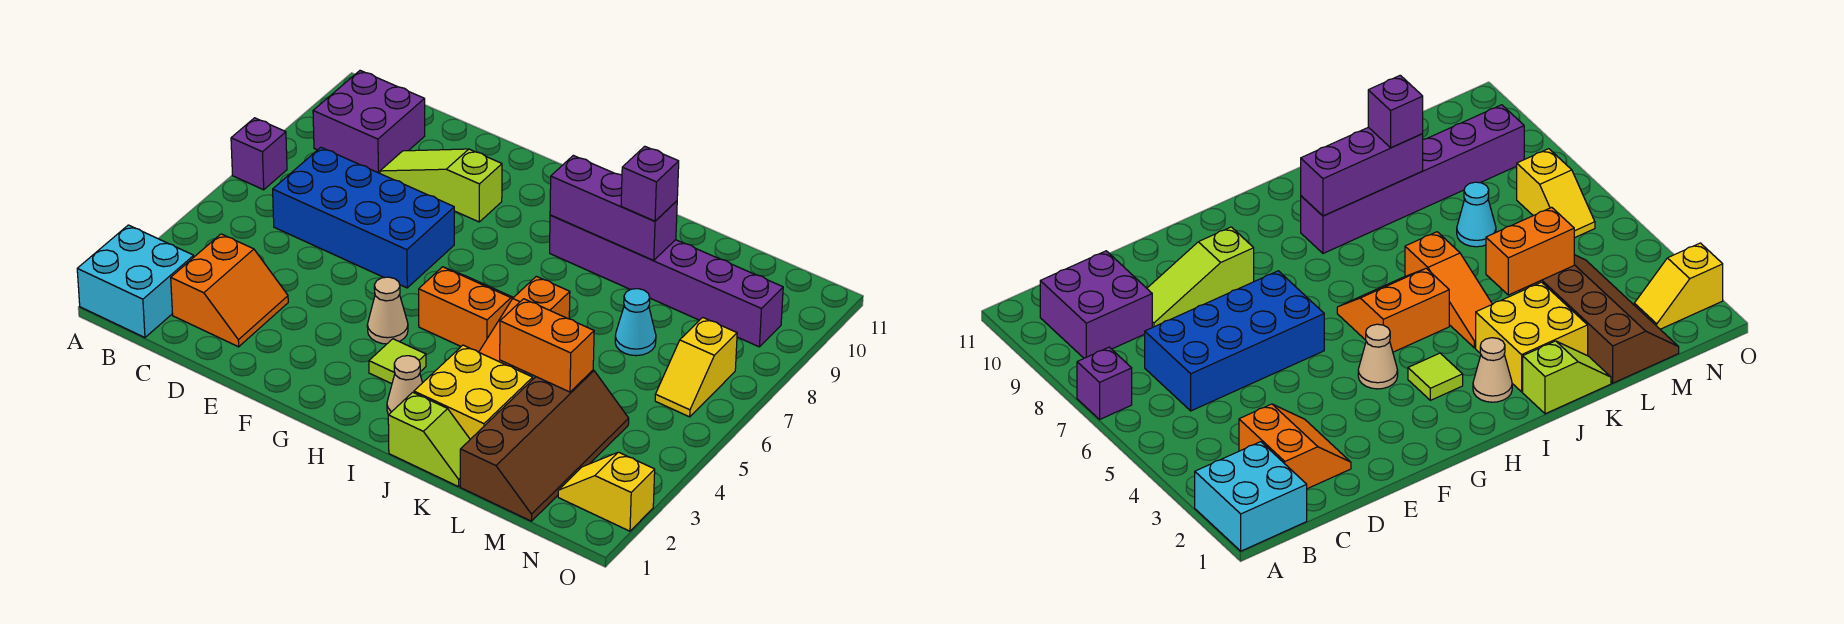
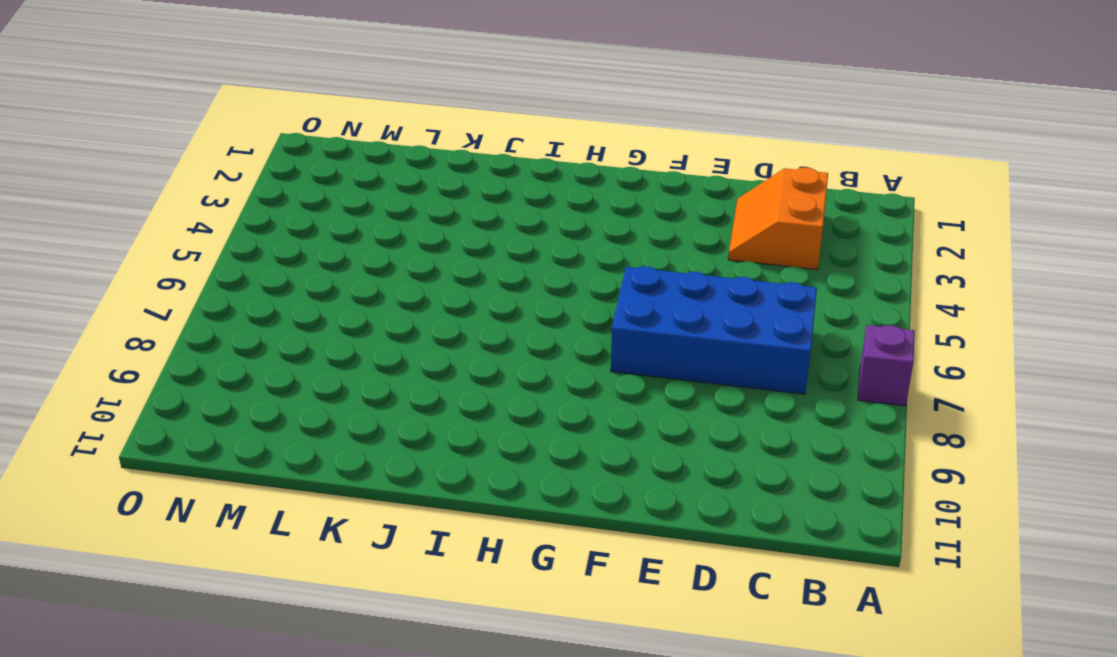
none -> cyan 2x2 brick [77,225,194,338]
none -> purple 2x2 brick [313,71,425,173]
none -> lime 1x3 slope [380,149,502,222]

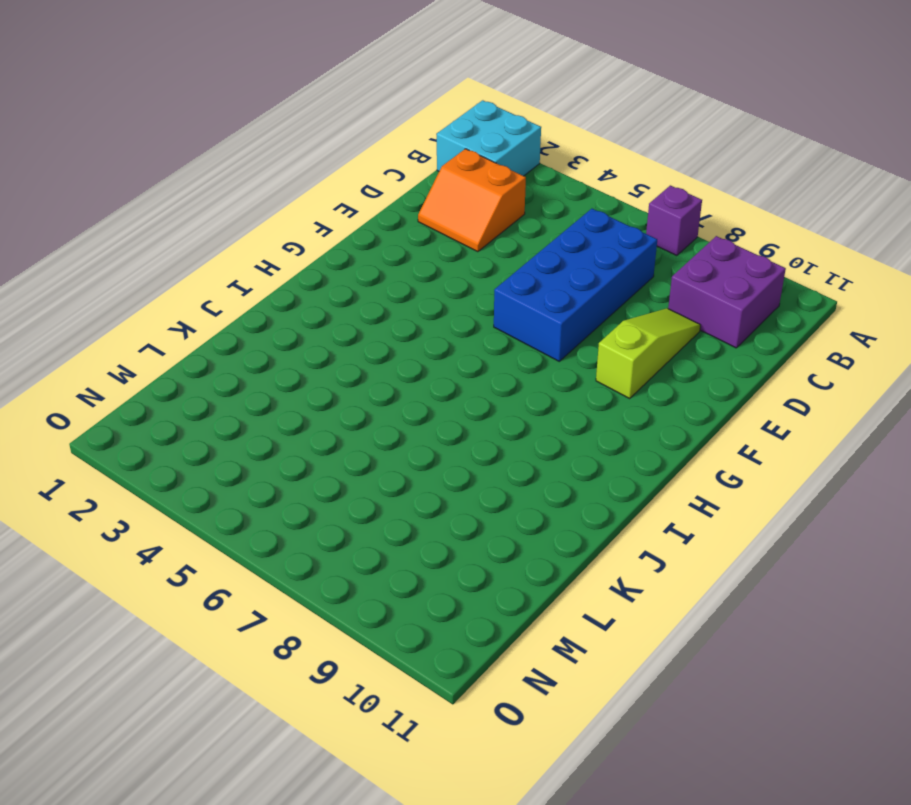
none -> tan 1x1 cone [367,277,408,344]
none -> lime 1x1 tile [369,339,426,384]
none -> orange 2x2 slope [419,267,513,352]

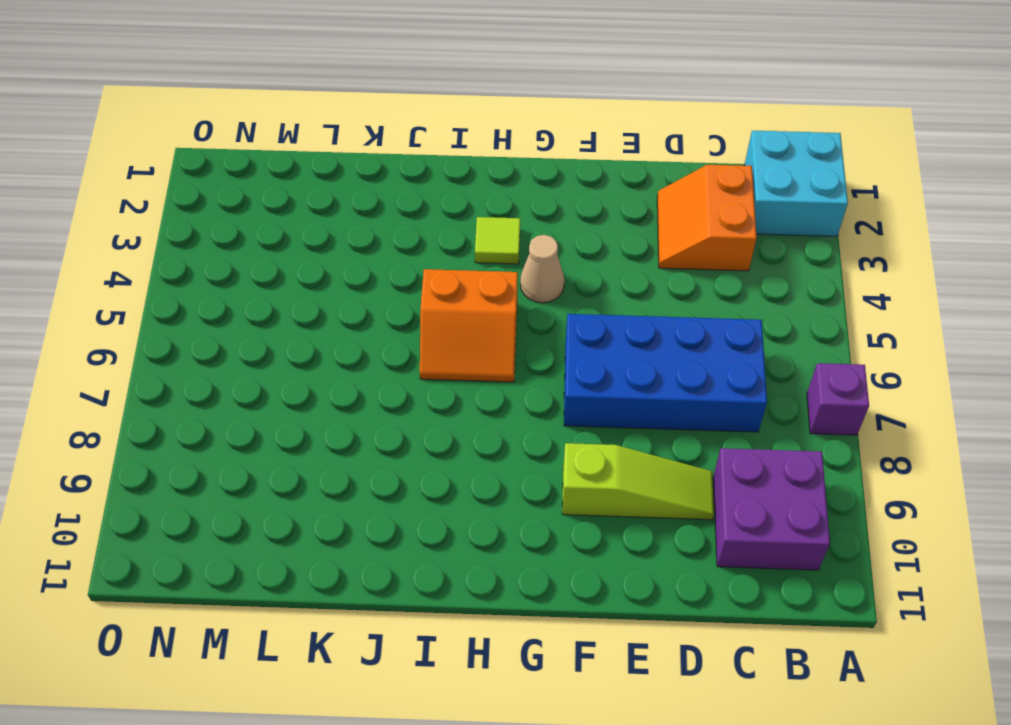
none -> tan 1x1 cone [387,356,422,415]
none -> purple 1x6 brick [550,215,783,347]
none -> lime 1x2 slope [388,392,470,487]

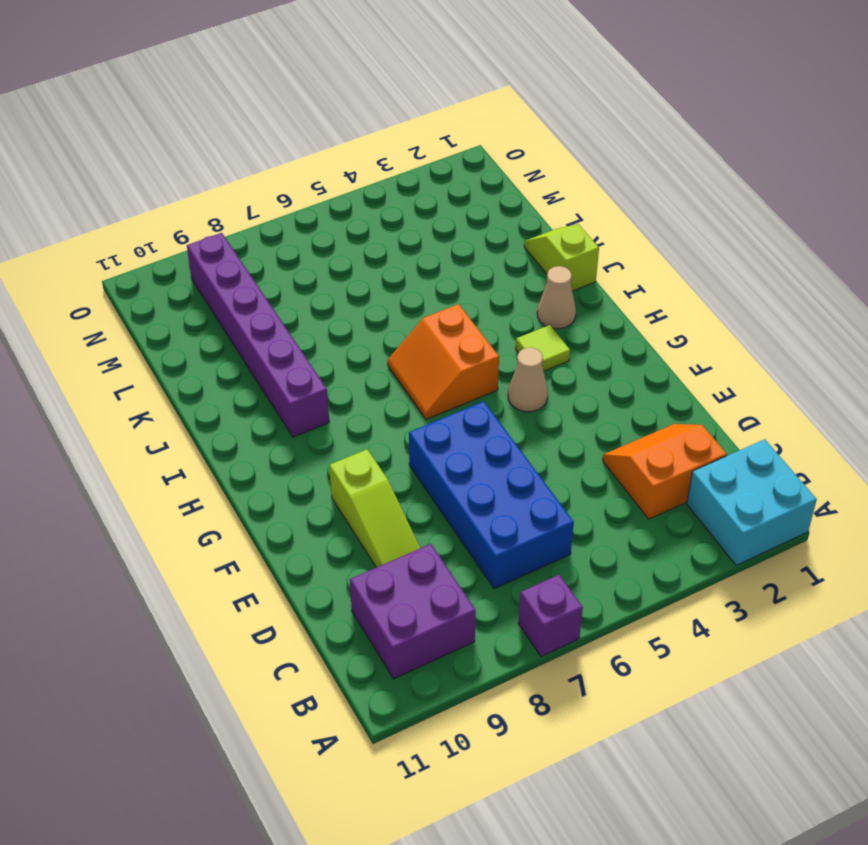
none -> yellow 2x2 brick [414,345,533,439]
none -> orange 1x3 slope [479,276,570,373]
none -> brown 2x4 slope [460,370,629,521]

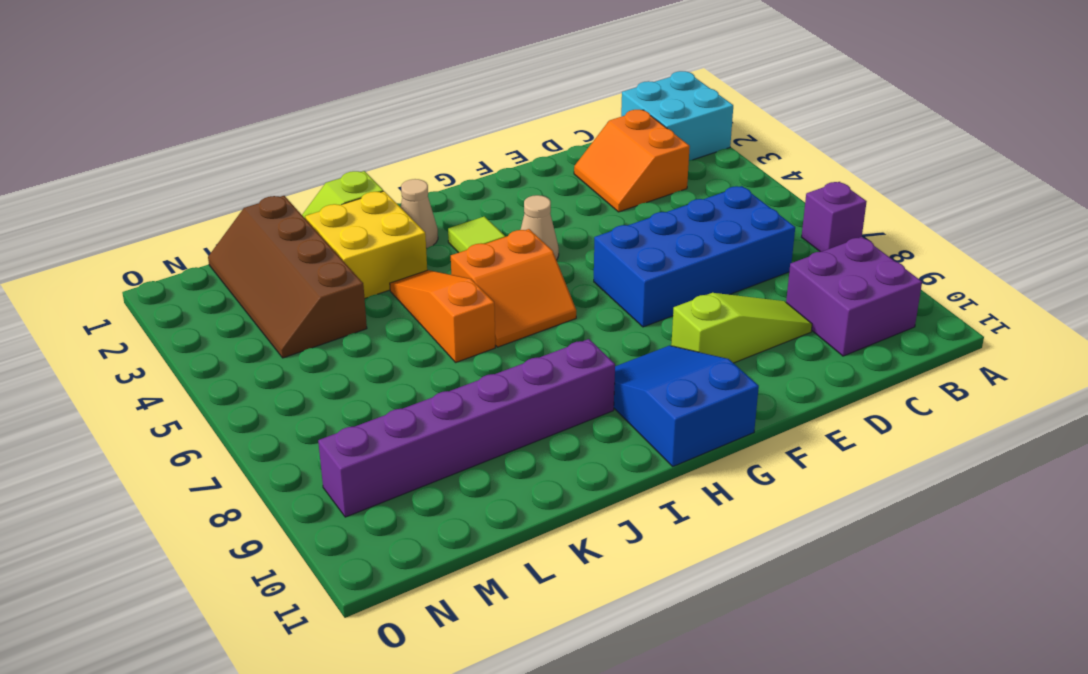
blue 2x3 slope [614,346,759,466] -> none
none -> cyan 1x1 cone [615,289,656,356]
none -> yellow 1x2 slope [558,452,655,531]
none -> yellow 1x2 slope [655,318,737,417]

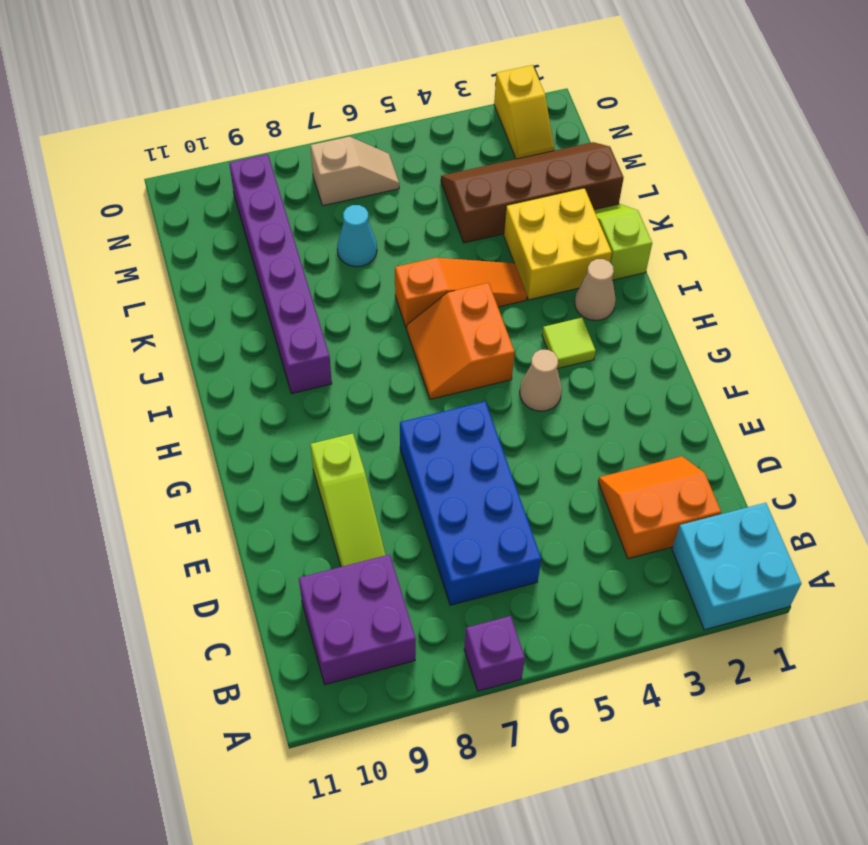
tan 1x2 slope [311,137,399,206] -> yellow 1x2 slope [655,318,737,417]
none -> purple 1x3 brick [550,155,677,260]
none -> orange 1x2 brick [500,299,594,392]
none -> purple 1x1 brick [621,146,679,221]

